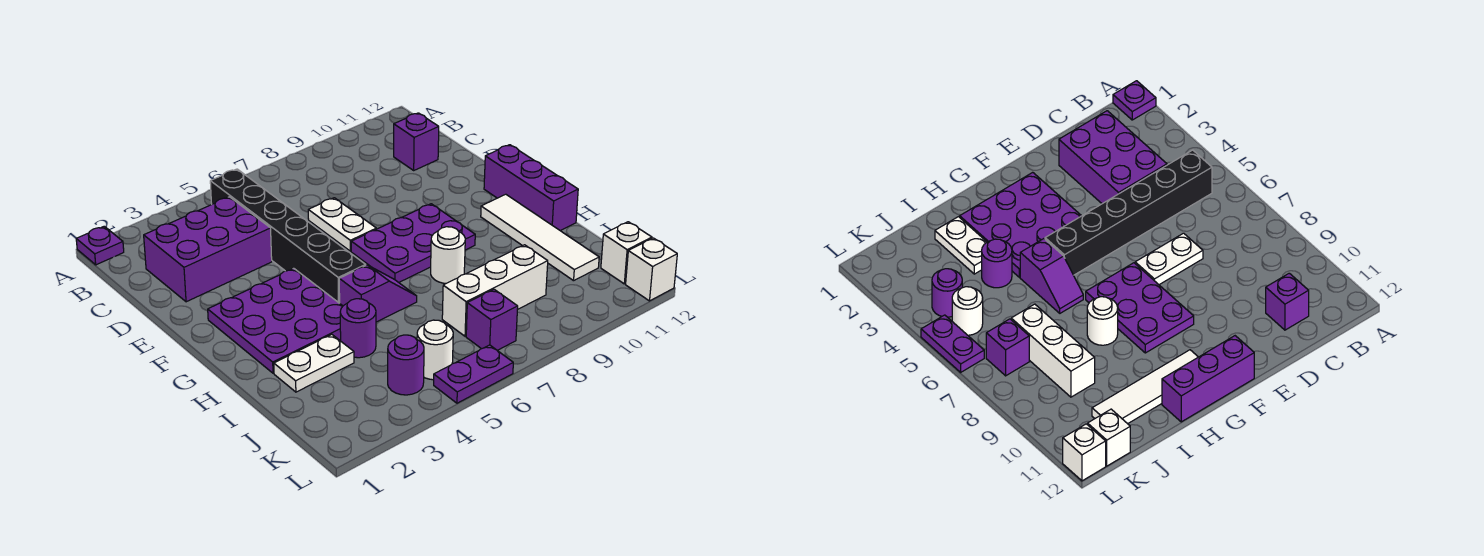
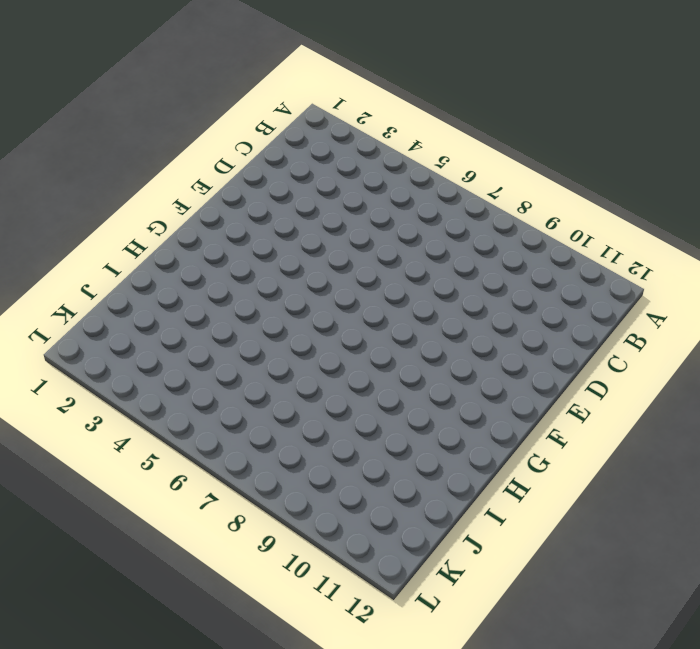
none -> purple 1x1 plate [76,226,124,265]
none -> black 1x6 brick [210,169,366,303]
none -> purple 2x3 brick [144,197,272,302]

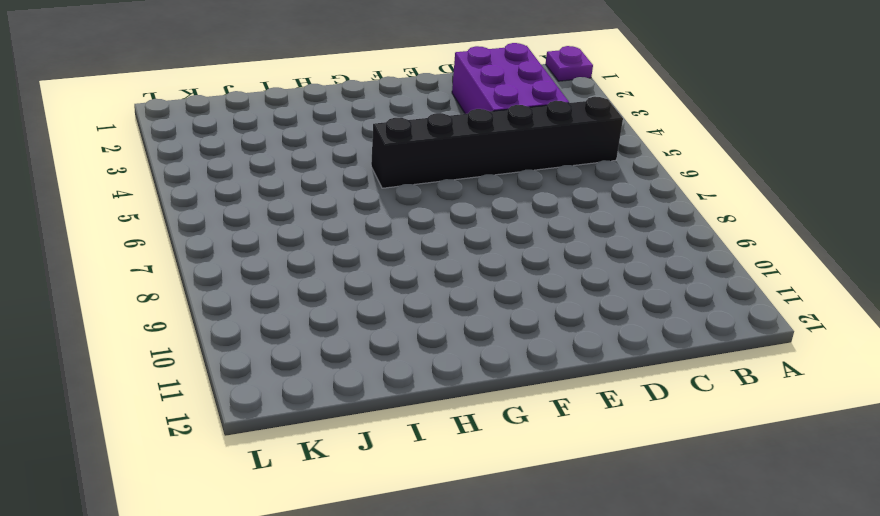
none -> purple 1x1 brick [394,113,439,170]
none -> white 1x2 plate [308,198,376,251]
none -> purple 3x3 plate [208,268,343,373]

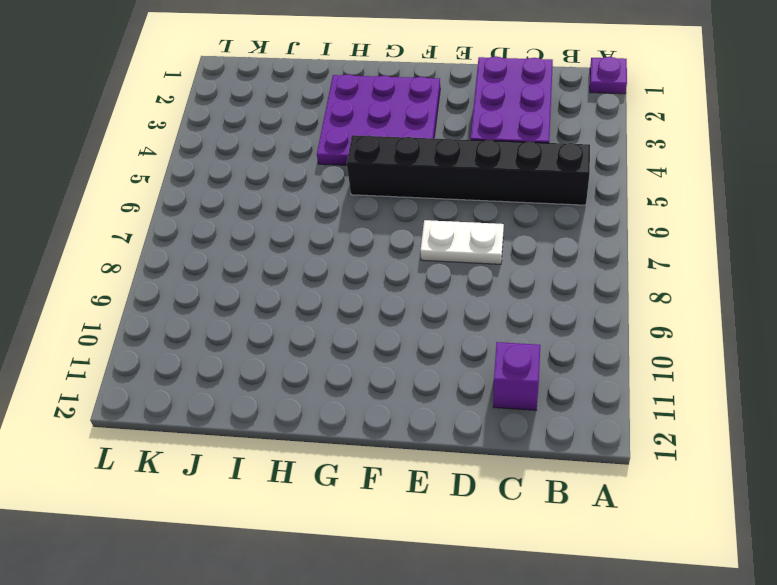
none -> purple 2x3 plate [351,204,475,282]
none -> purple 1x3 brick [484,145,578,231]
none -> white 1x4 tile [481,194,599,281]

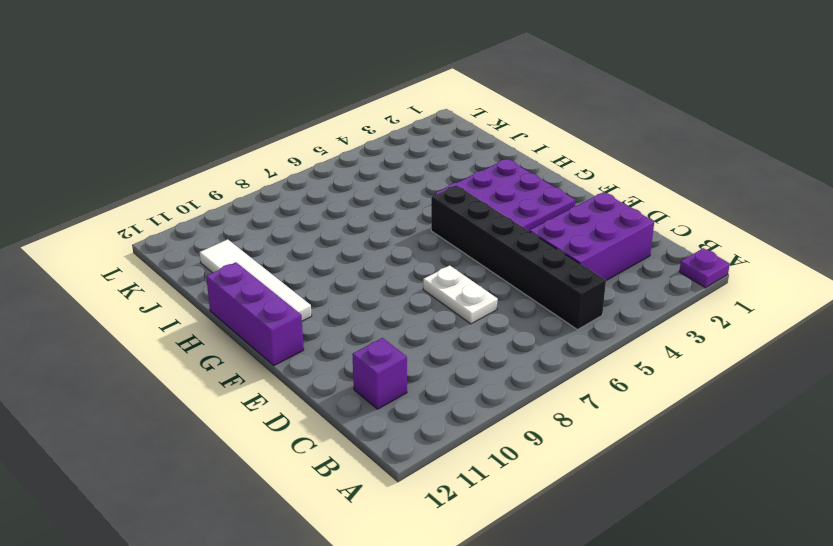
none -> purple 2x3 plate [351,204,475,282]
none -> purple 1x2 slope [339,265,417,322]
none -> white 1x1 round brick [431,227,465,283]

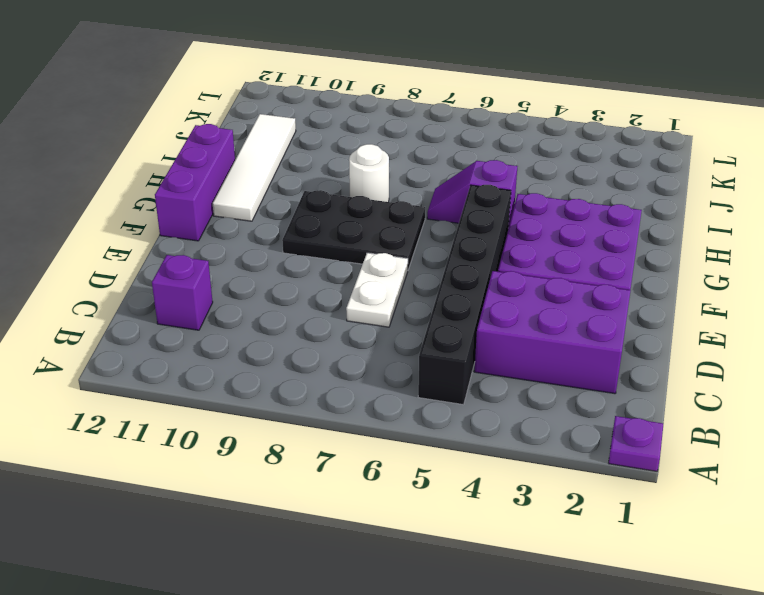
black 2x3 plate [282,190,425,270] -> purple 2x3 plate [351,204,475,282]
none -> white 1x2 plate [274,335,354,392]
none -> purple 1x1 round brick [340,299,376,358]
none -> white 1x3 brick [442,245,548,336]

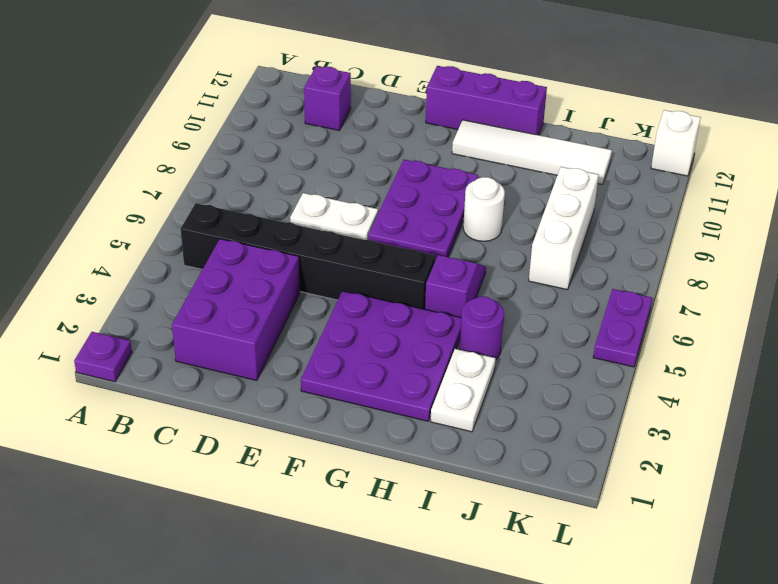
none -> purple 1x1 round brick [388,335,424,395]
none -> white 1x1 round brick [417,320,453,380]
none -> purple 1x1 brick [466,289,518,350]

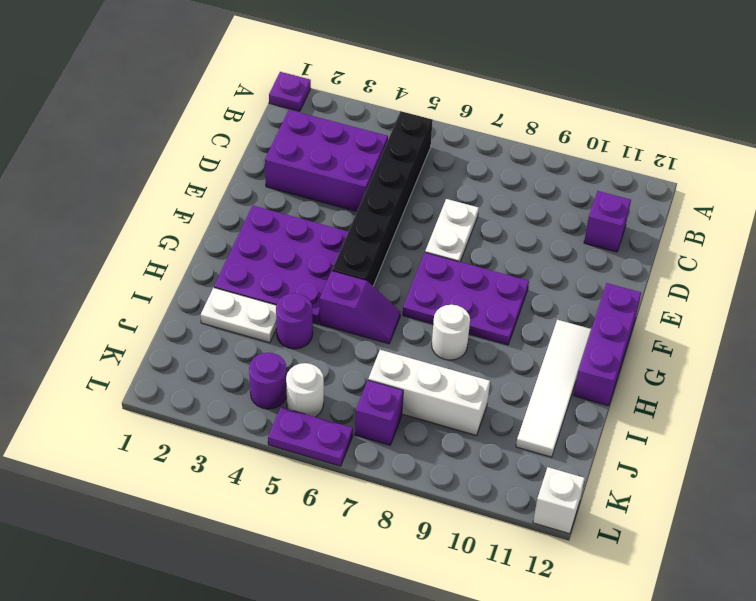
none -> white 1x1 brick [601,222,652,284]

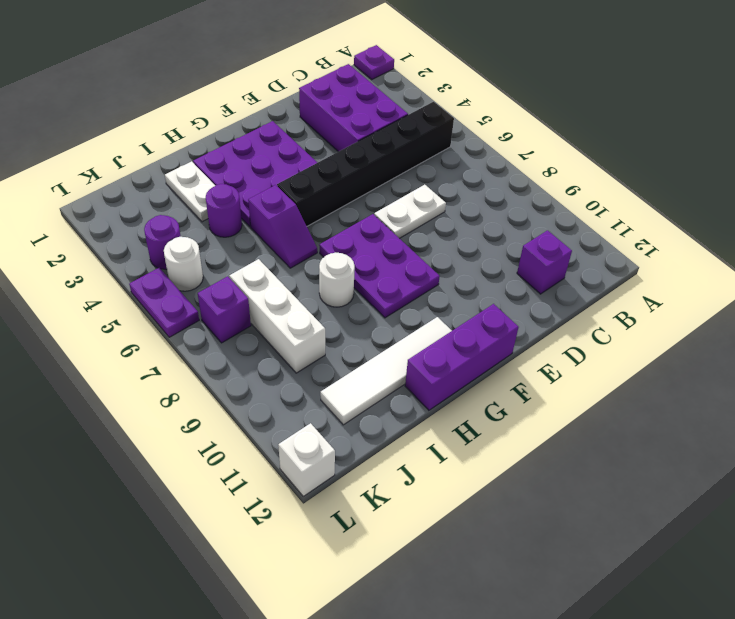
none -> white 1x1 brick [601,222,652,284]

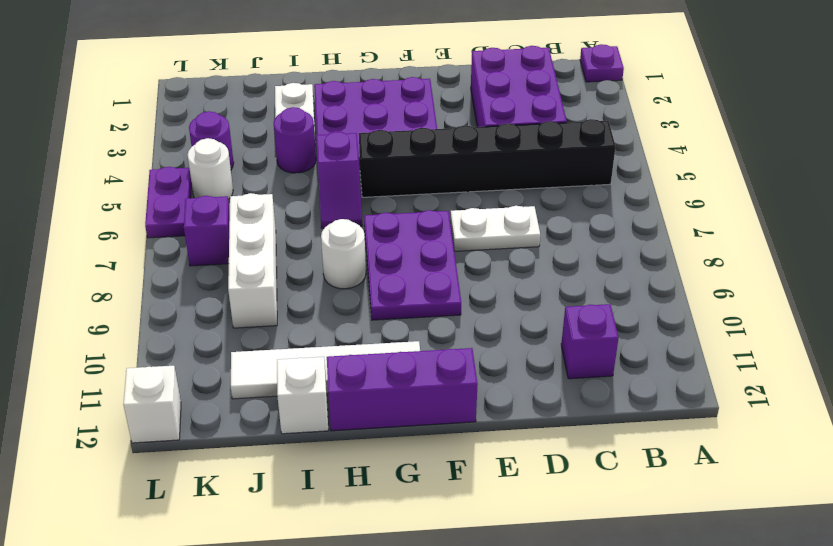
white 1x1 brick [277,357,328,434] -> white 1x1 brick moved to [601,222,652,284]

